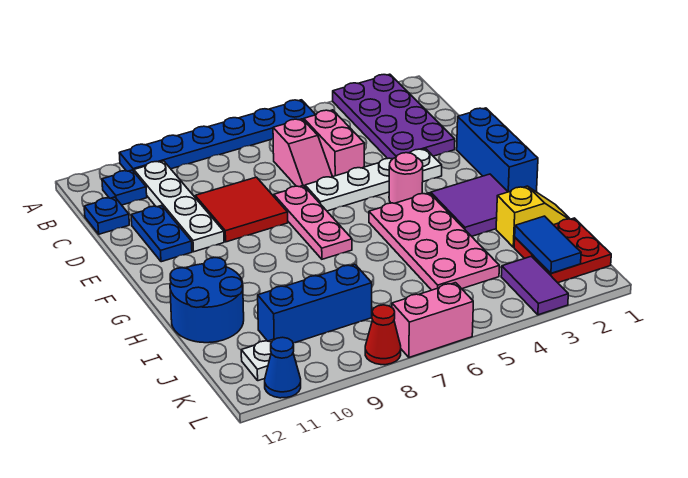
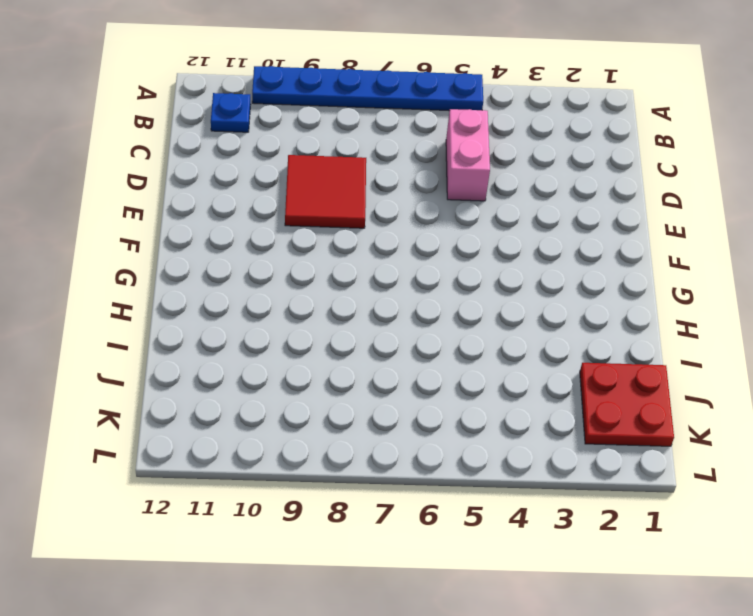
none -> purple 2x4 plate [333,74,455,159]
none -> white 1x4 plate [134,161,224,252]
none -> pink 1x2 slope [273,119,332,187]

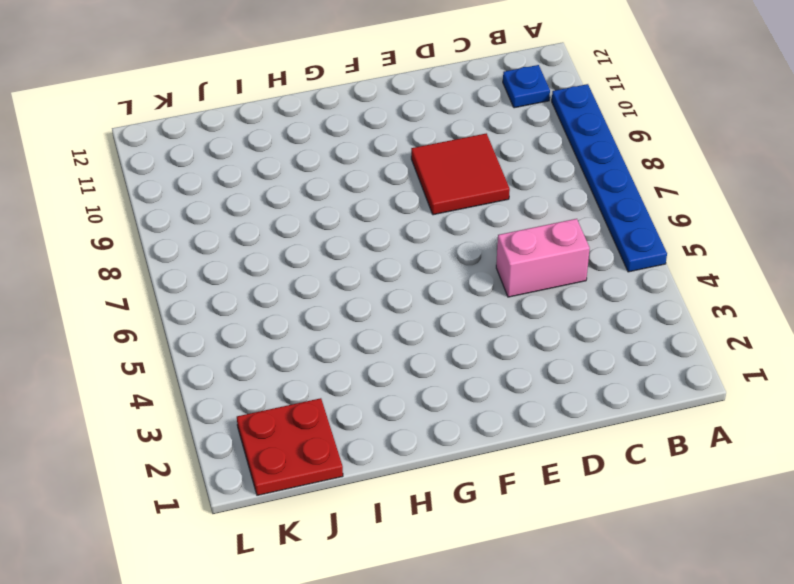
none -> purple 2x4 plate [333,74,455,159]
none -> white 1x4 plate [134,161,224,252]
none -> pink 1x2 slope [273,119,332,187]

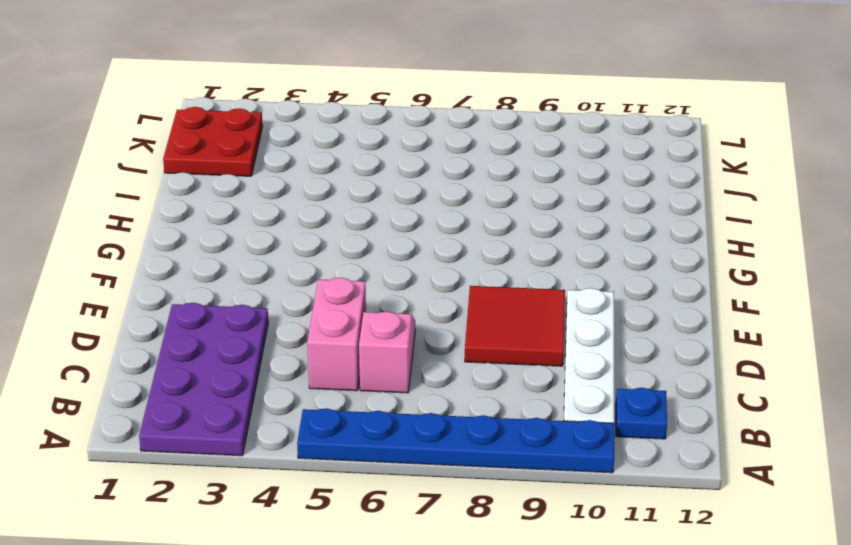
none -> blue 1x1 plate [84,197,129,234]
none -> blue 1x2 plate [131,205,192,262]
none -> blue 1x3 brick [457,108,538,192]

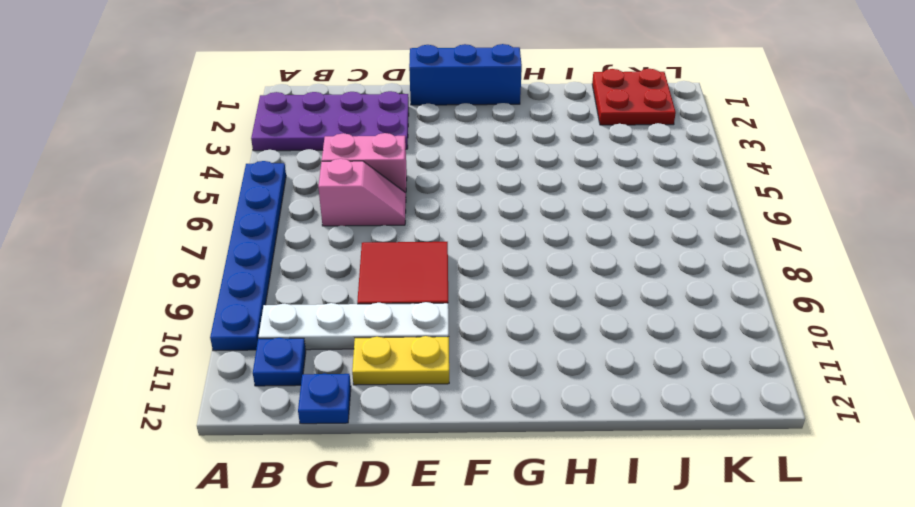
yellow 1x2 plate [352,336,449,385] -> blue 1x2 plate [131,205,192,262]
none -> white 1x4 plate [305,149,442,211]
none -> pink 1x3 plate [274,186,352,259]
none -> pink 1x1 round brick [389,153,423,203]

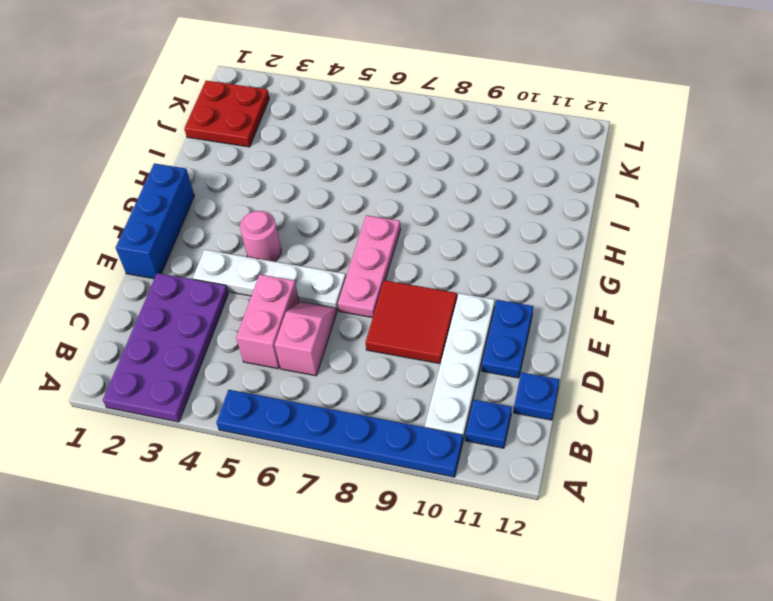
none -> purple 2x2 tile [431,174,508,236]
none -> pink 2x4 plate [369,193,499,290]
none -> blue 2x2 round brick [170,257,244,343]

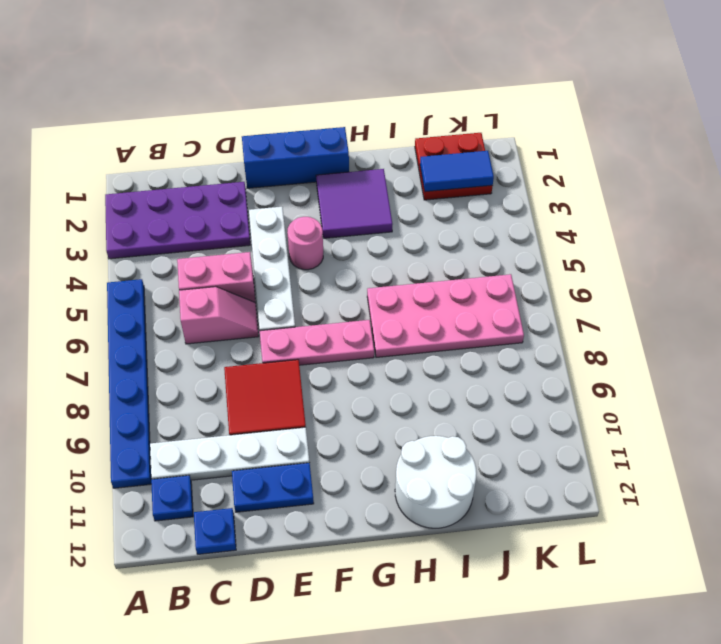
pink 2x4 plate [367,274,524,357] -> pink 2x4 plate moved to [369,193,499,290]
white 2x2 round brick [395,436,477,528] -> blue 2x2 round brick [170,257,244,343]
none -> yellow 1x2 slope [496,186,570,247]
none -> blue 1x3 brick [258,264,372,343]
none -> purple 1x2 tile [501,256,568,315]

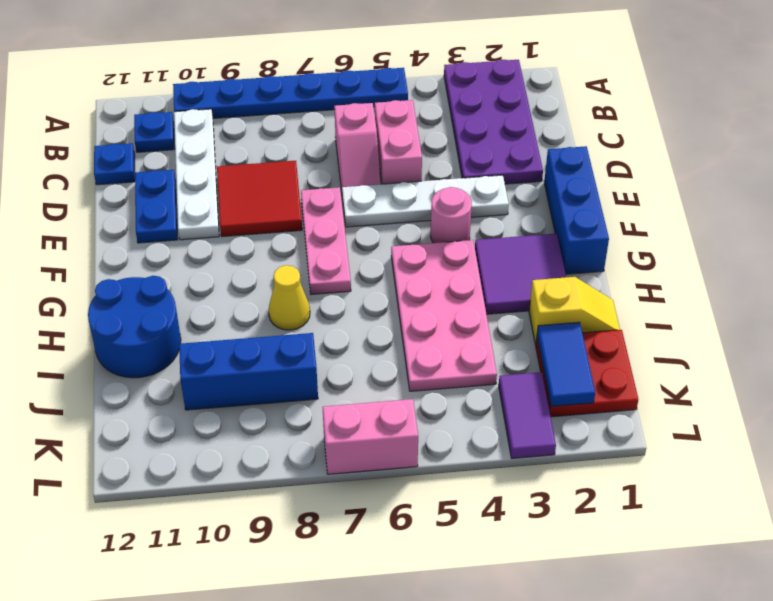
yellow 1x1 cone [269,265,310,330] -> none
none -> white 1x1 plate [241,340,273,381]
none -> red 1x1 cone [365,305,401,365]
none -> blue 1x1 cone [265,337,301,398]

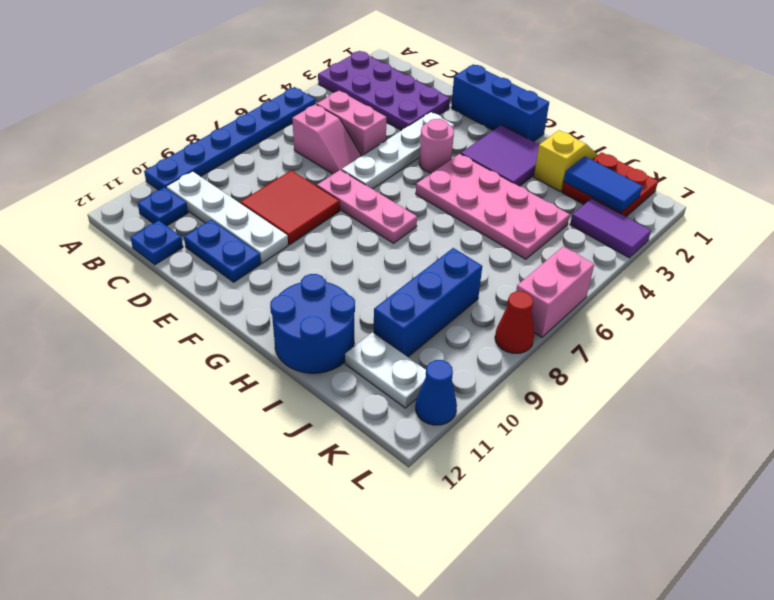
white 1x2 plate [345,332,426,408] -> white 1x1 plate [241,340,273,381]

